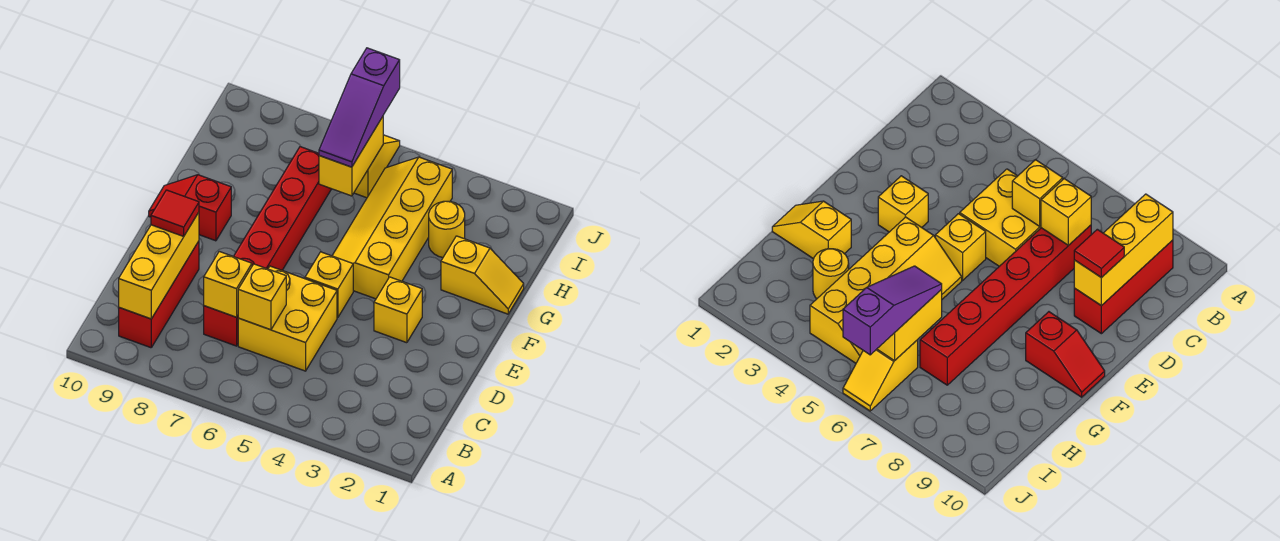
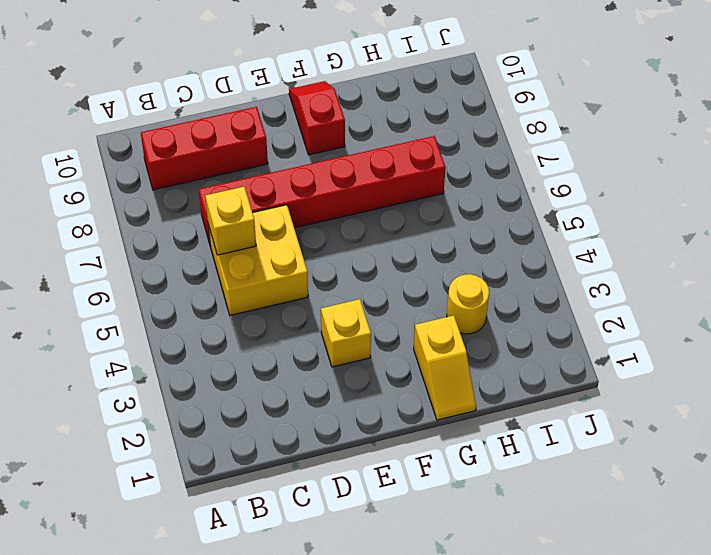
none -> yellow 1x1 brick [305,252,353,318]
none -> yellow 2x4 slope [332,157,452,299]
none -> yellow 1x2 slope [354,135,400,198]

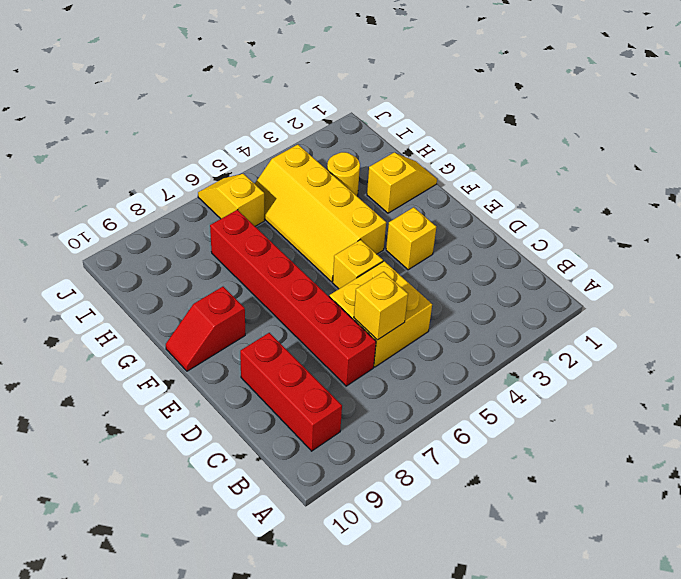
none -> yellow 1x3 brick [119,212,199,319]
none -> yellow 1x1 brick [204,251,252,317]
none -> yellow 1x2 brick [319,117,383,196]

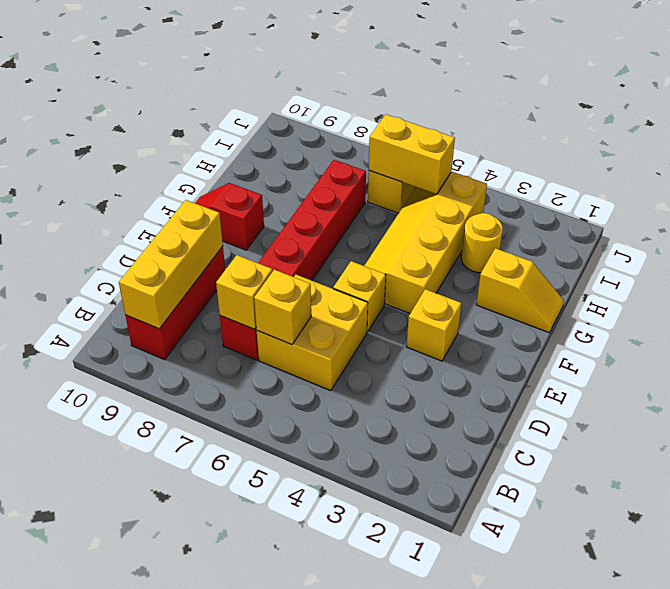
yellow 1x2 brick [369,114,455,194] -> yellow 1x2 brick turned to [319,117,383,196]
none -> red 1x1 tile [151,190,199,236]
none -> purple 1x3 slope [319,48,400,167]

